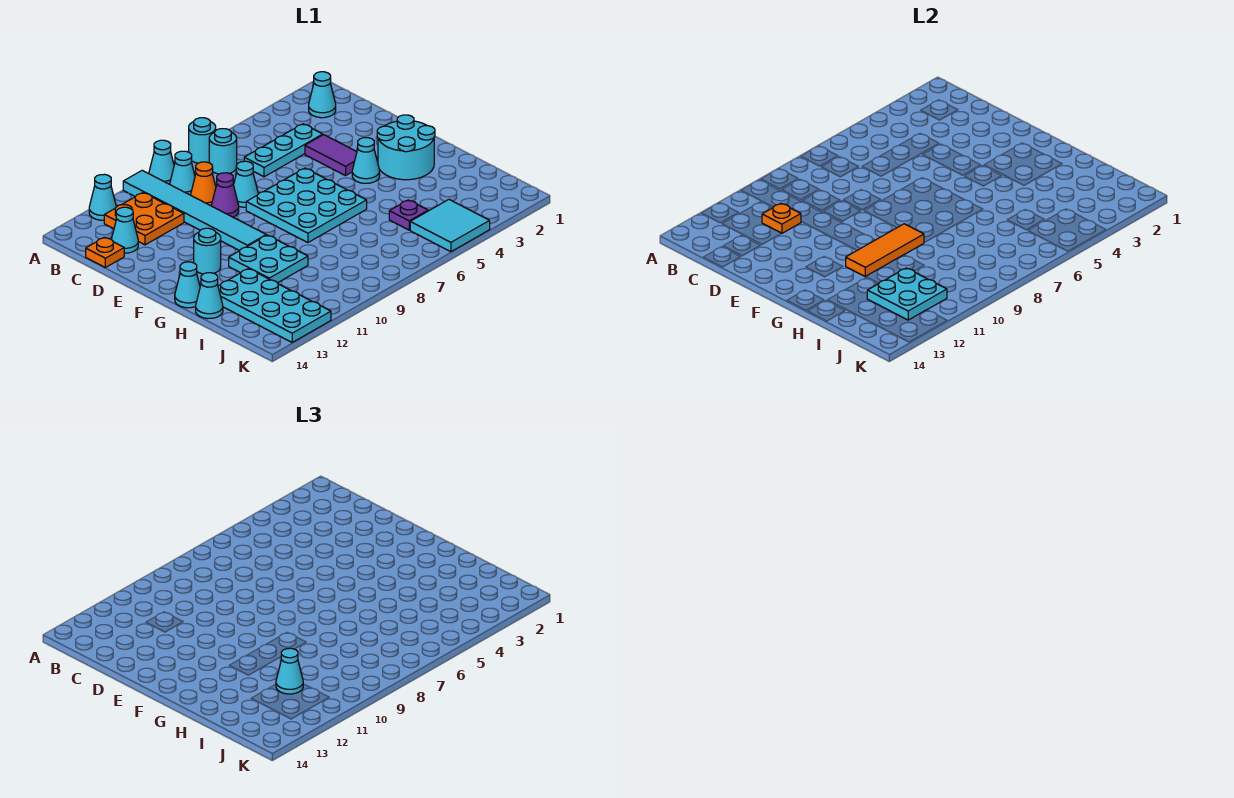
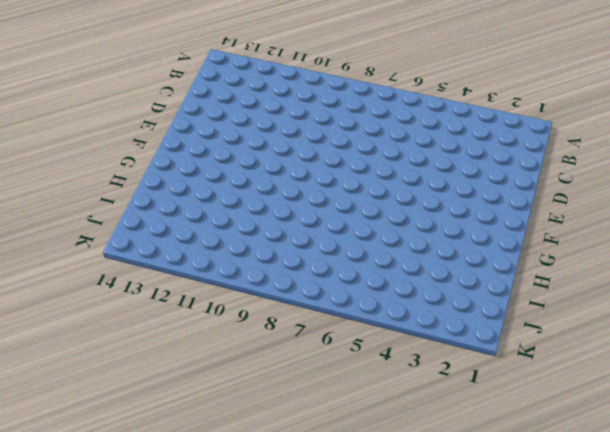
none -> cyan 1x1 round brick [189,118,216,163]
none -> cyan 1x1 cone [149,140,174,184]
none -> cyan 1x6 tile [123,170,266,251]

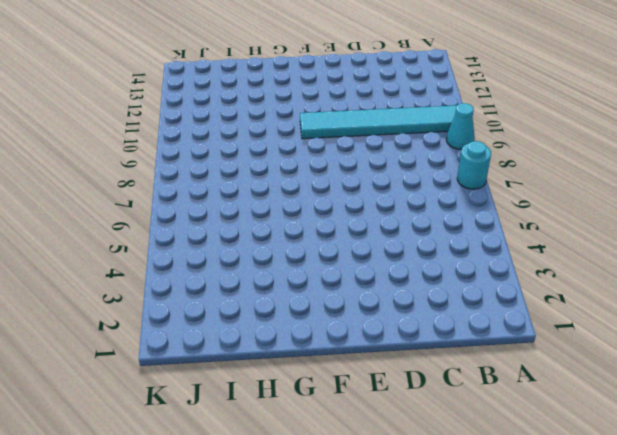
none -> cyan 1x1 cone [89,174,116,220]
none -> cyan 1x1 cone [309,72,336,118]
none -> cyan 1x1 round brick [209,129,237,174]

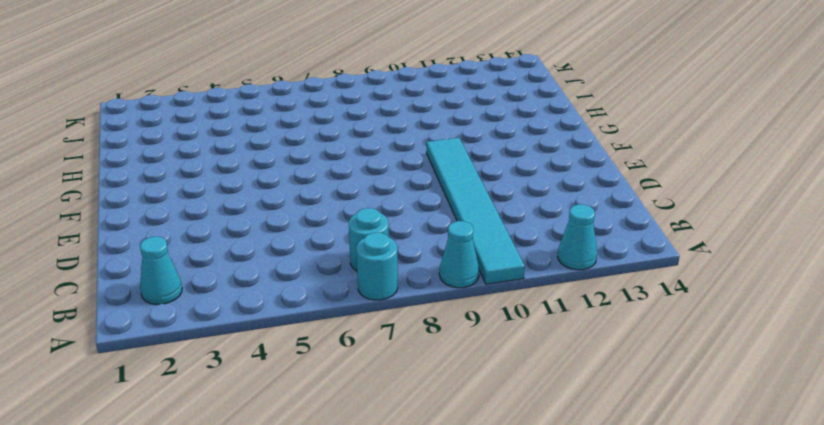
none -> cyan 1x1 cone [170,151,195,195]
none -> orange 2x2 plate [104,193,184,245]
none -> cyan 1x3 plate [244,124,323,177]

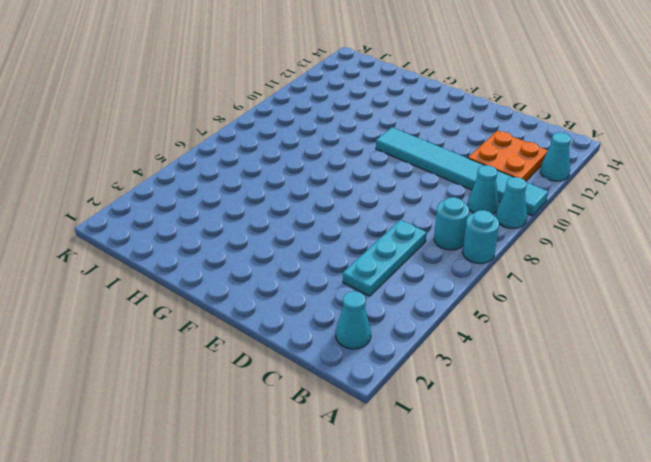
none -> orange 1x1 cone [191,162,216,206]
none -> cyan 1x1 cone [111,207,138,253]
none -> orange 1x1 plate [86,237,124,267]

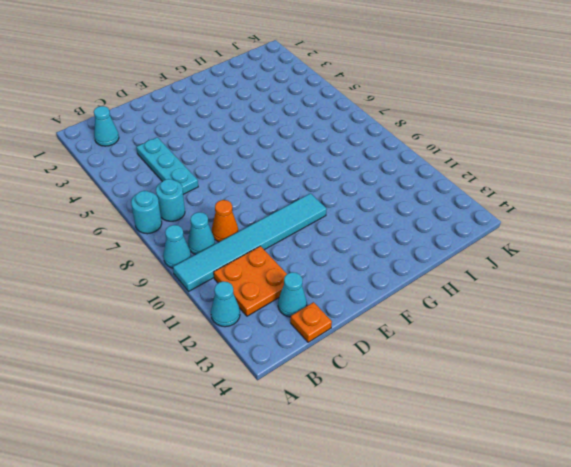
none -> purple 1x2 tile [305,135,357,176]
none -> cyan 1x1 cone [234,161,258,207]
none -> purple 1x1 cone [211,173,239,217]

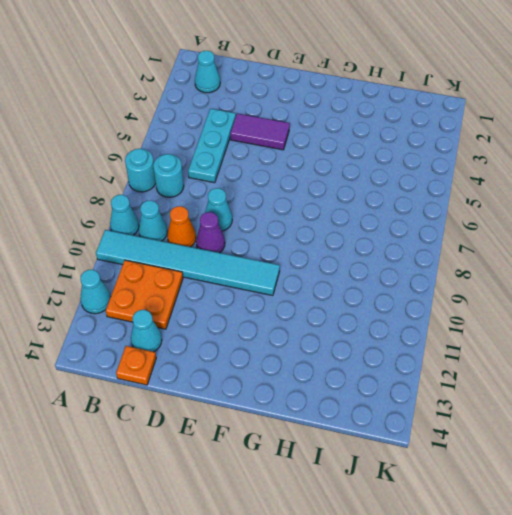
none -> cyan 3x3 plate [246,168,367,243]
none -> cyan 2x2 round brick [377,115,435,180]
none -> cyan 1x1 cone [352,138,380,183]

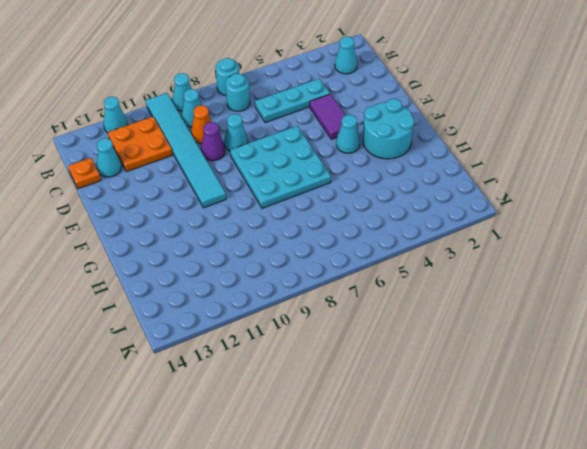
none -> cyan 1x1 round brick [194,228,221,274]
none -> cyan 2x2 plate [229,235,308,283]
none -> cyan 1x1 cone [175,262,200,308]

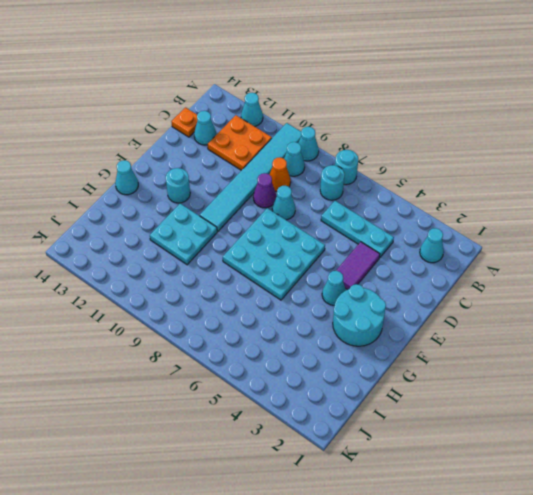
none -> cyan 2x4 plate [218,269,331,342]
none -> cyan 1x1 cone [196,273,223,319]
none -> purple 1x1 plate [389,200,428,230]

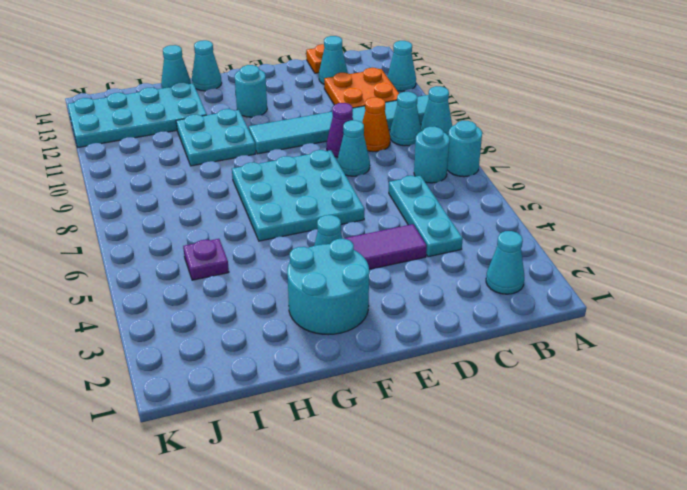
none -> cyan 2x2 tile [410,200,490,252]
none -> orange 1x1 plate [762,203,801,234]
none -> orange 1x3 tile [846,224,924,277]

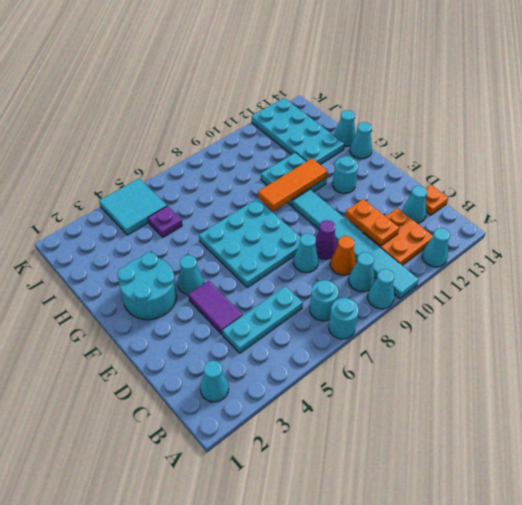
orange 1x2 plate [345,199,399,246] -> orange 1x1 plate [762,203,801,234]
none -> cyan 2x2 plate [867,268,947,320]
none -> cyan 1x1 cone [276,648,303,694]

